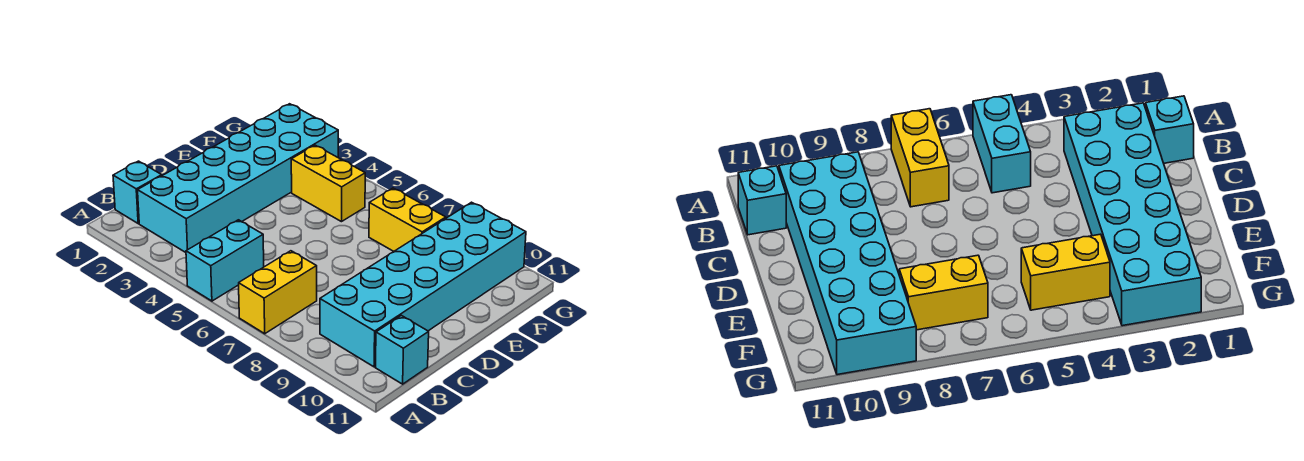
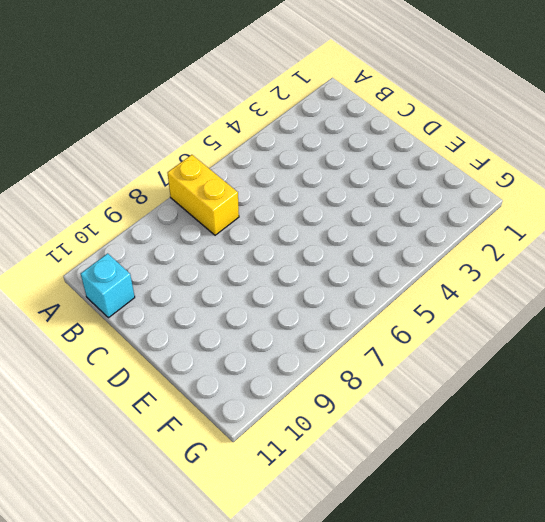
none -> cyan 1x2 brick [186,220,264,301]
none -> cyan 1x1 brick [113,161,162,223]

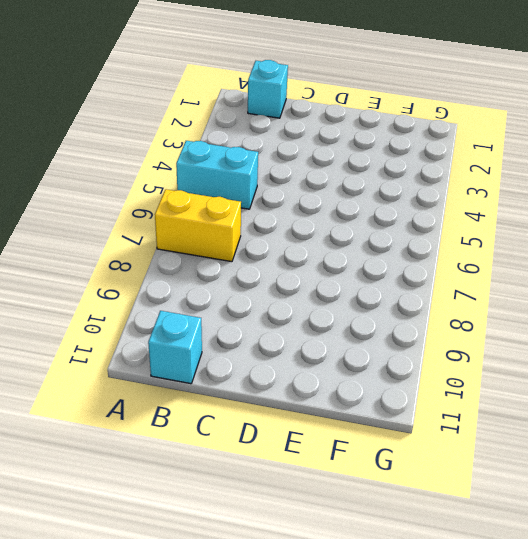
none -> cyan 2x6 brick [138,104,338,252]
none -> cyan 2x6 brick [320,202,526,367]

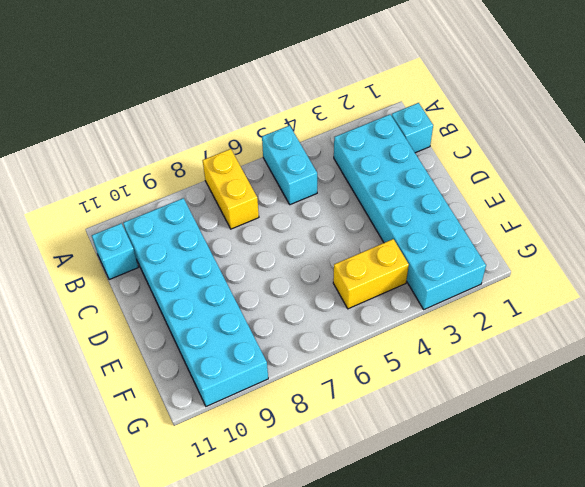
none -> yellow 1x2 brick [369,188,446,252]

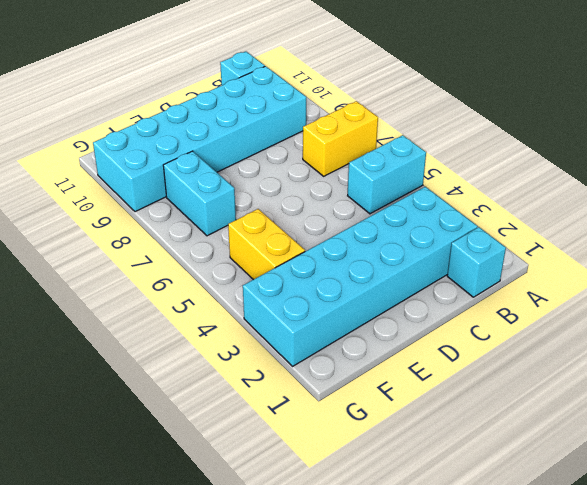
cyan 1x2 brick [163,151,236,236] -> yellow 1x2 brick [369,188,446,252]

